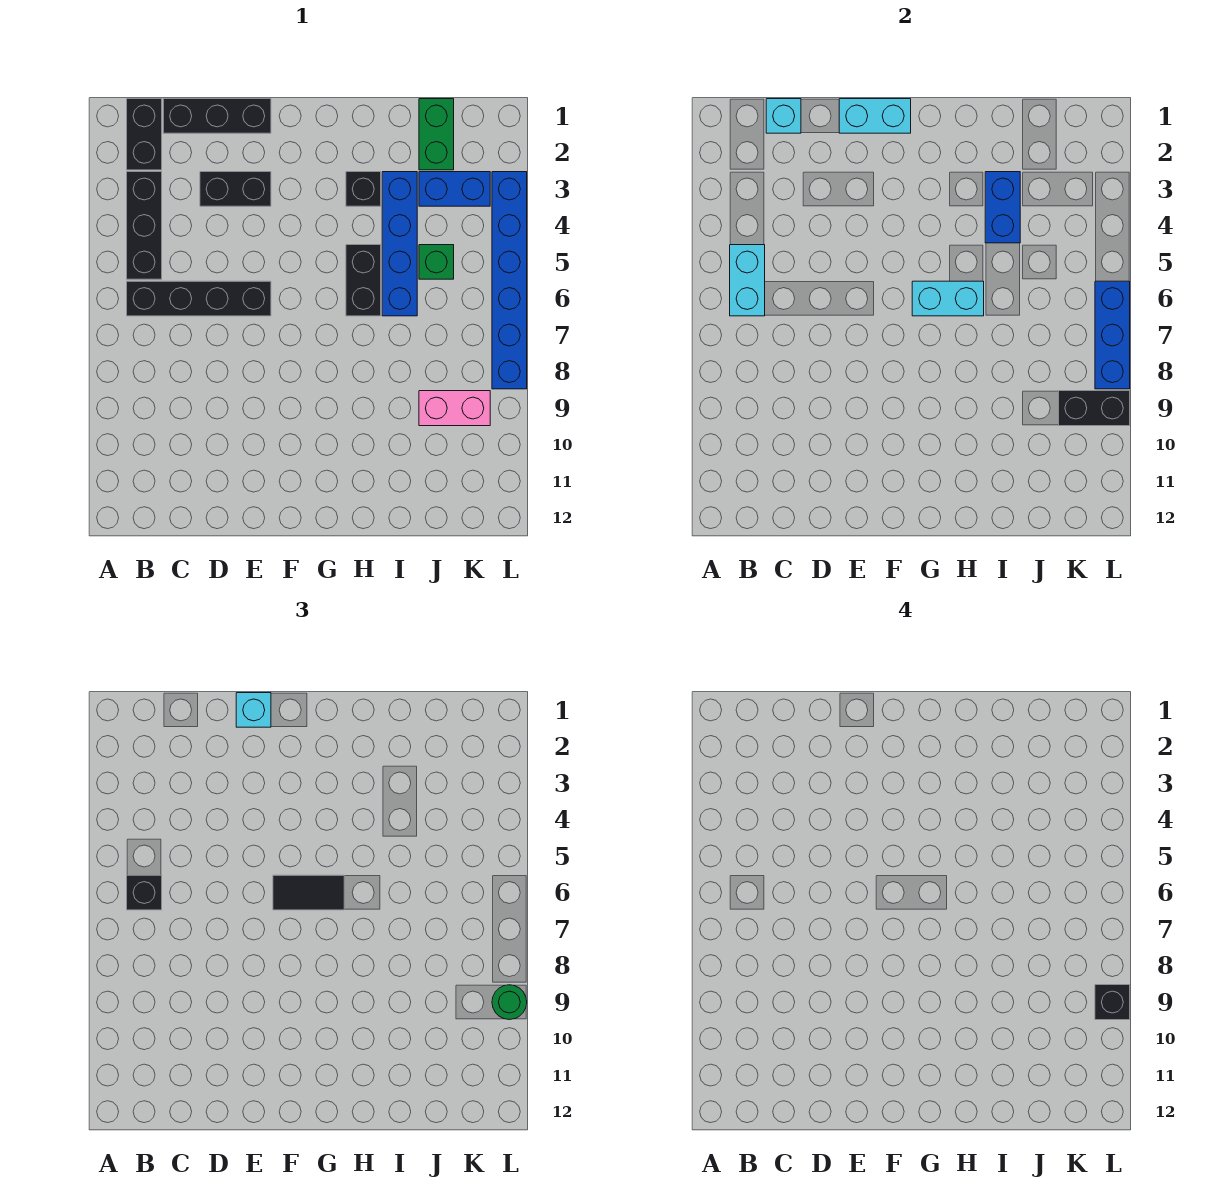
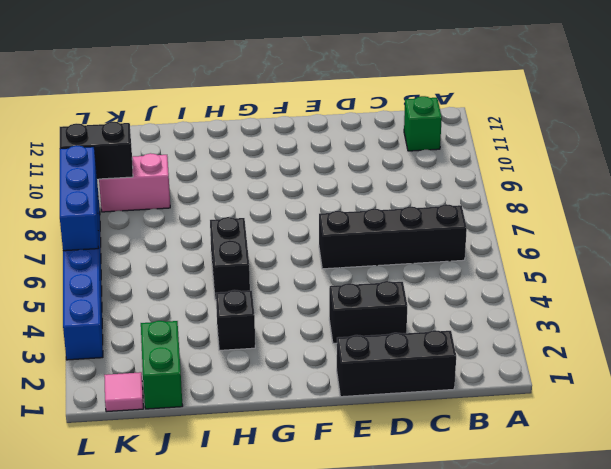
green 1x1 brick [404,96,442,151] -> green 1x1 brick moved to [419,245,454,279]
pink 1x1 tile [104,372,143,412] -> none
none -> black 1x2 brick [127,99,162,170]
none -> black 1x3 brick [127,172,162,279]
none -> blue 1x4 brick [382,172,417,316]

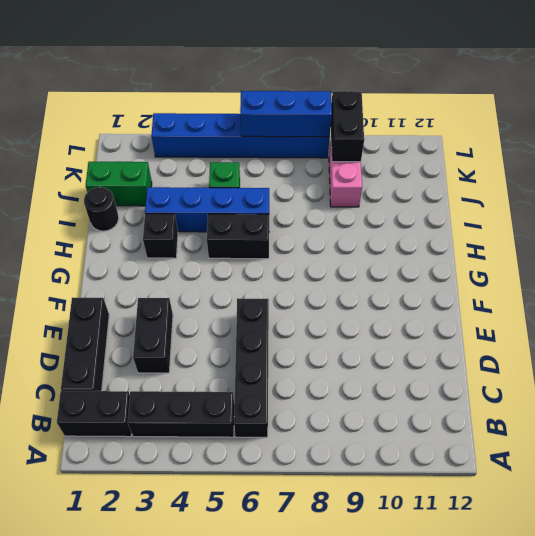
black 1x1 round brick [84,187,119,231] -> none
none -> blue 1x2 brick [419,172,490,206]
none -> cyan 1x2 brick [730,245,765,316]
none -> cyan 1x1 brick [766,99,801,133]

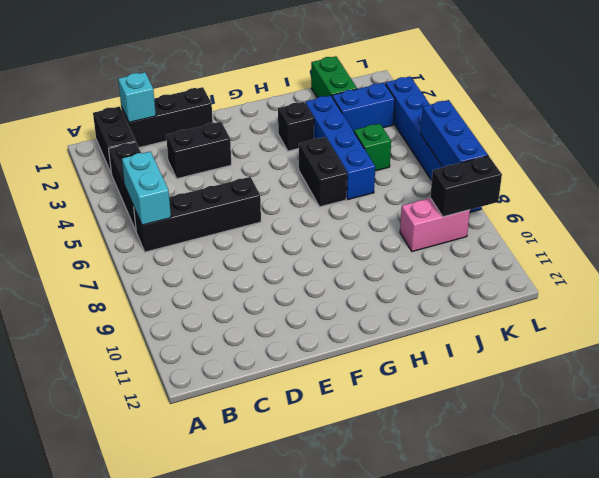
none -> cyan 1x2 brick [839,99,911,133]
none -> cyan 1x2 brick [912,281,984,316]
none -> blue 1x2 brick [985,172,1020,243]

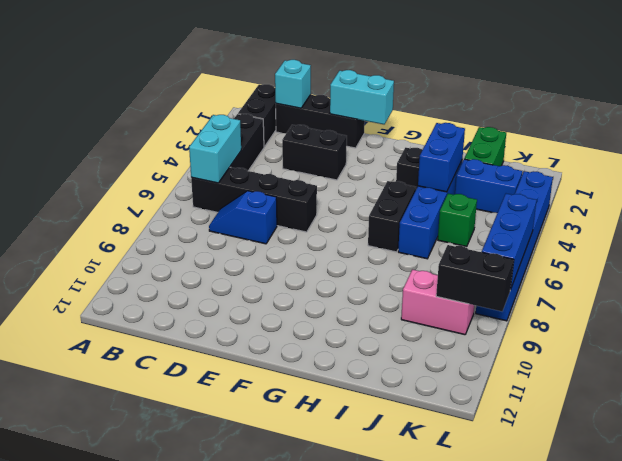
blue 1x2 slope [209,191,277,244] -> none
none -> cyan 1x2 brick [912,281,984,316]
none -> black 1x1 brick [127,875,162,910]
none -> cyan 1x1 brick [236,693,271,727]

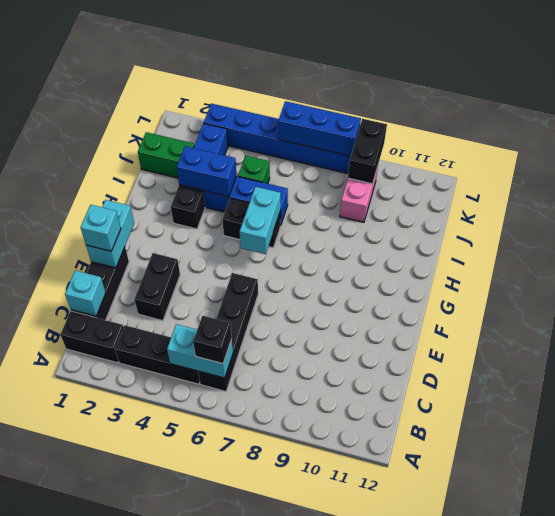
none -> black 1x2 tile [273,875,344,910]
none -> green 1x1 round brick [492,985,527,1020]
none -> black 1x1 brick [1095,985,1130,1020]

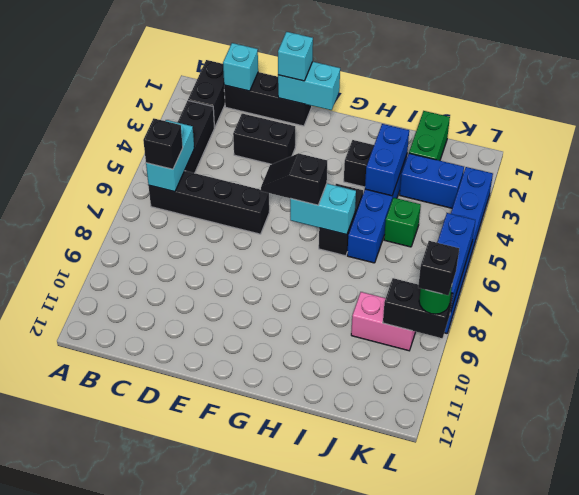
black 1x2 slope [261,153,327,205] -> black 1x2 tile [273,875,344,910]

